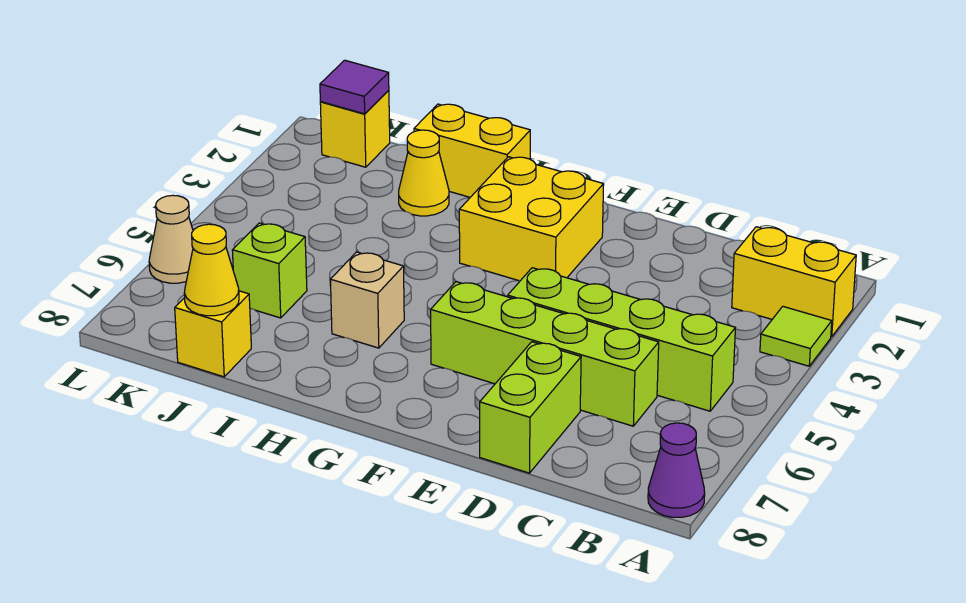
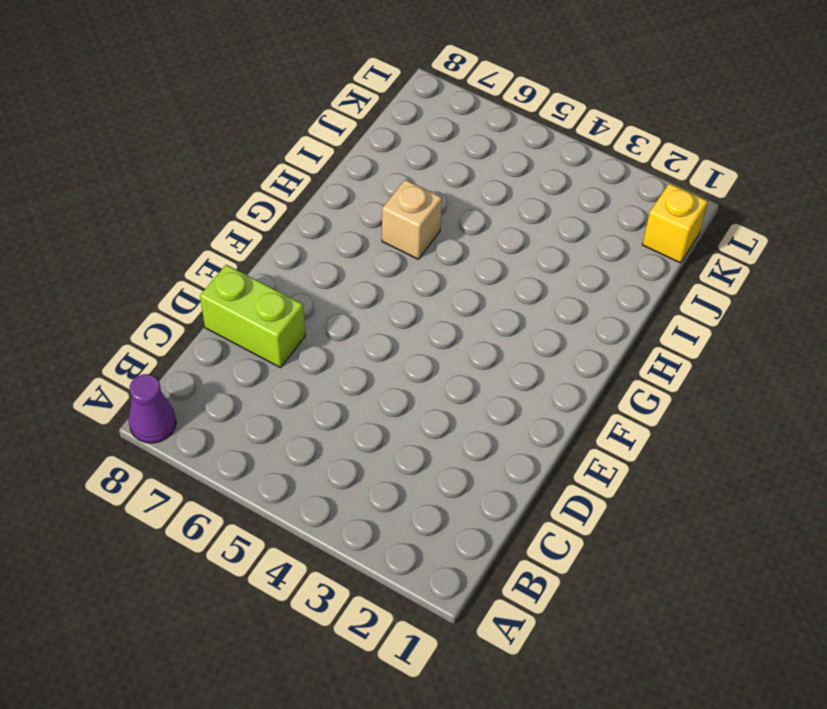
none -> yellow 1x2 brick [732,227,856,337]
none -> lime 1x1 tile [760,307,832,366]
none -> lime 1x4 brick [508,268,735,411]

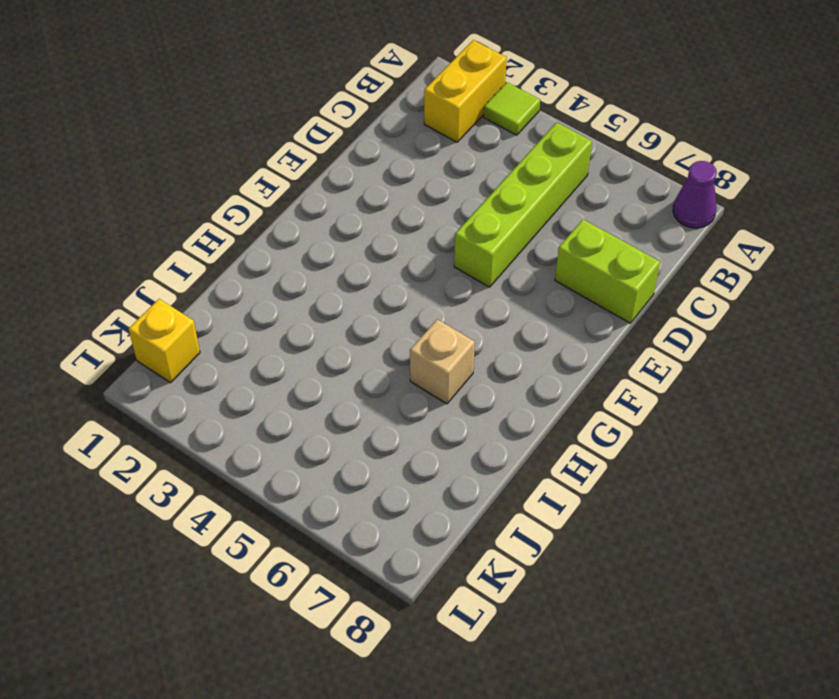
none -> lime 1x4 brick [431,282,659,426]
none -> yellow 2x2 brick [459,157,604,281]
none -> yellow 1x2 brick [414,104,530,197]

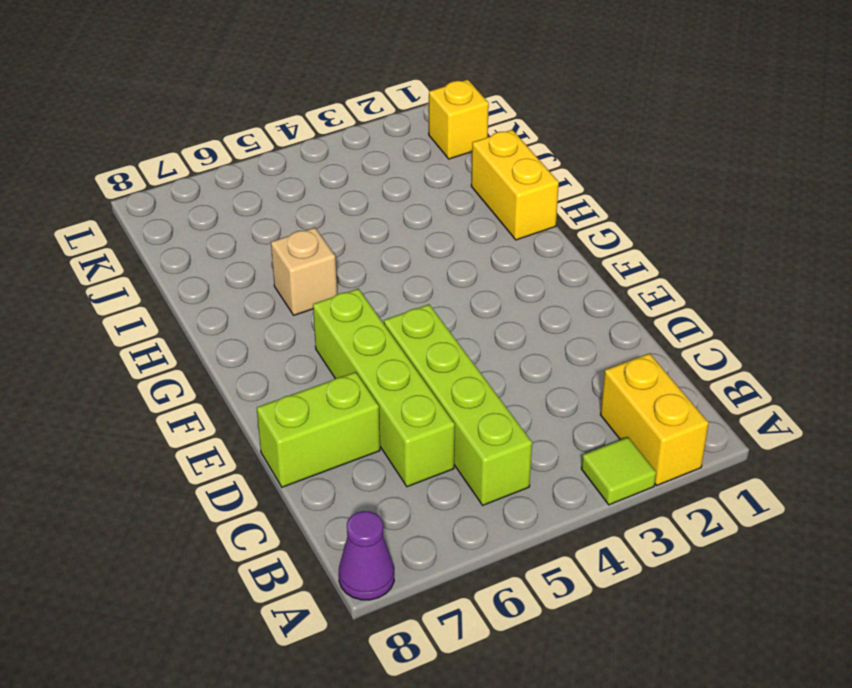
none -> yellow 2x2 brick [459,157,604,281]
none -> yellow 1x1 cone [399,130,449,216]
none -> lime 1x1 brick [232,223,307,318]

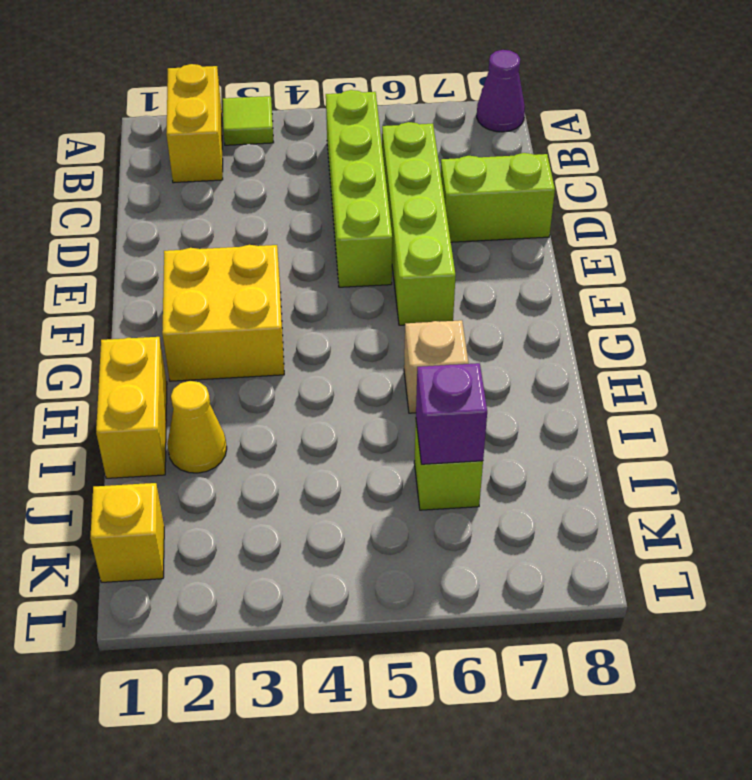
purple 1x1 brick [416,363,487,464] -> none
none -> yellow 1x1 brick [175,291,251,377]
none -> tan 1x1 cone [149,195,193,283]
none -> yellow 1x1 cone [184,224,239,316]

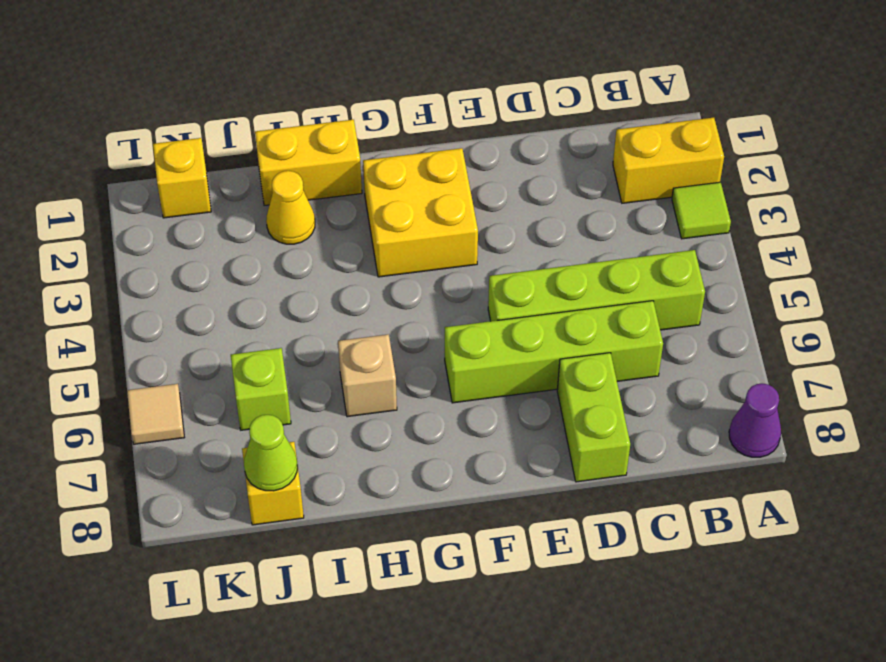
lime 1x1 cone [244,415,297,491] -> yellow 1x1 cone [184,224,239,316]
tan 1x1 tile [127,384,184,444] -> tan 1x1 cone [149,195,193,283]
none -> purple 1x1 tile [320,60,389,114]

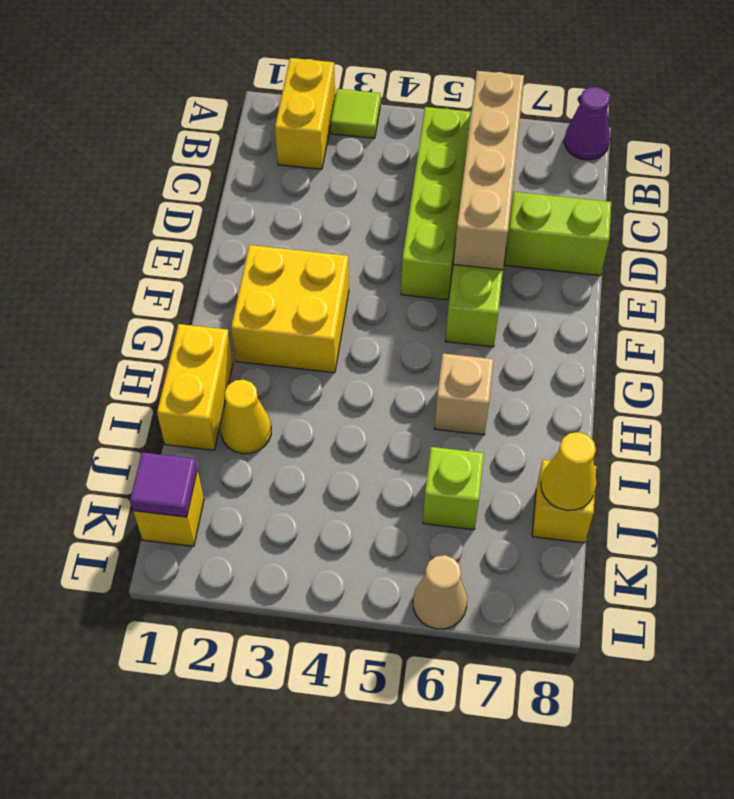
tan 1x4 brick [454,71,524,270] -> none

